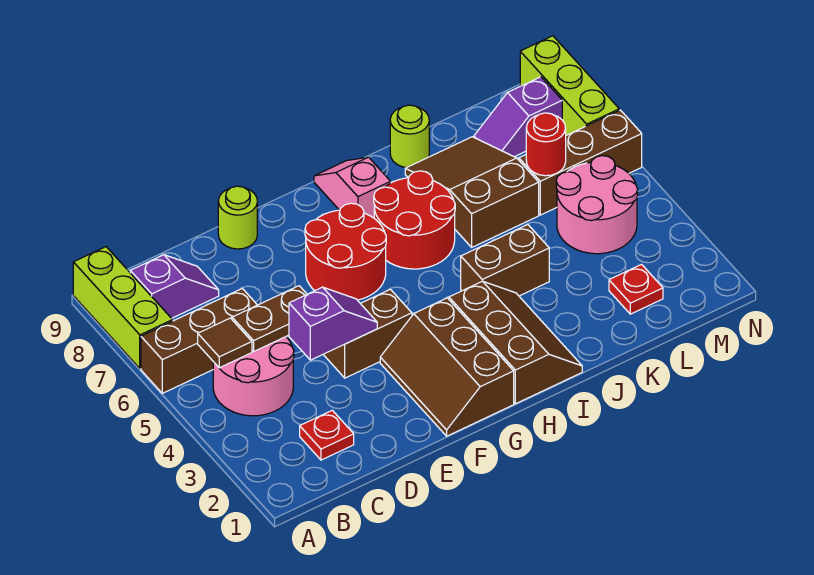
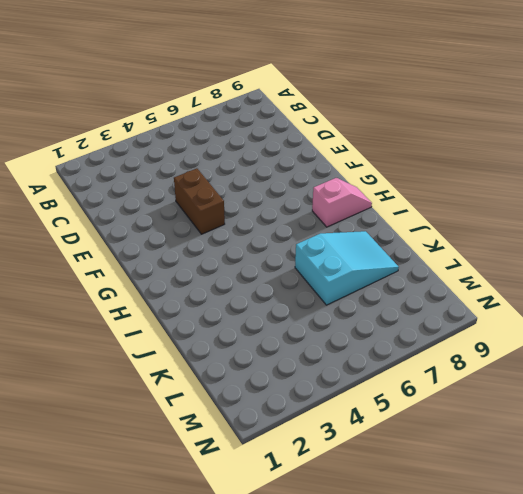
cyan 2x3 slope [295,231,399,305] -> brown 2x3 slope [405,137,539,247]
none -> brown 1x3 brick [141,289,257,393]
none -> lime 1x3 brick [73,247,173,369]
none -> pink 2x2 round brick [213,337,294,416]

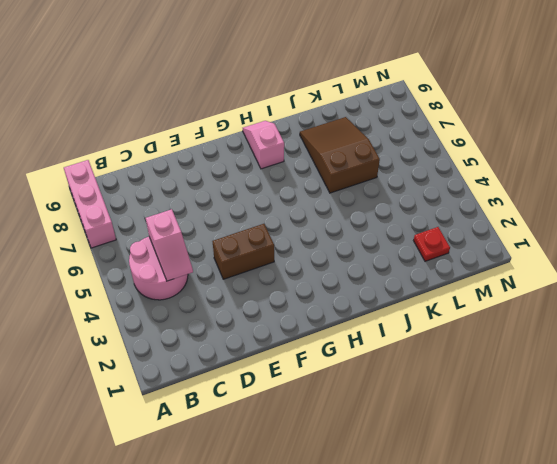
pink 1x3 brick [64,160,116,248] -> lime 1x3 brick [73,247,173,369]
pink 1x2 slope [146,209,193,281] -> brown 1x2 plate [232,286,307,351]
none -> brown 1x3 brick [141,289,257,393]
none -> purple 1x2 slope [130,255,219,318]
none -> red 1x1 plate [300,410,354,460]

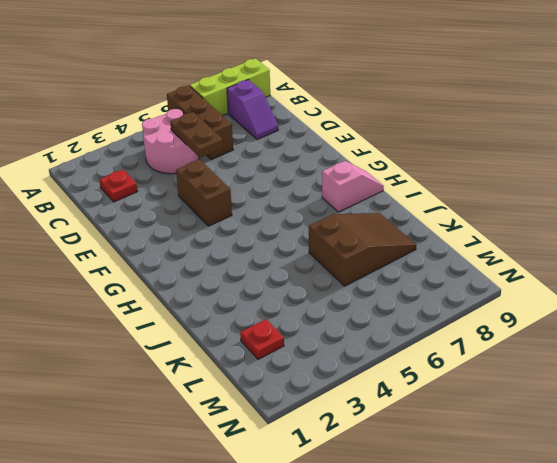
none -> lime 1x1 round brick [218,186,257,249]
none -> brown 2x3 slope [380,298,514,436]
none -> red 2x2 round brick [305,203,386,300]

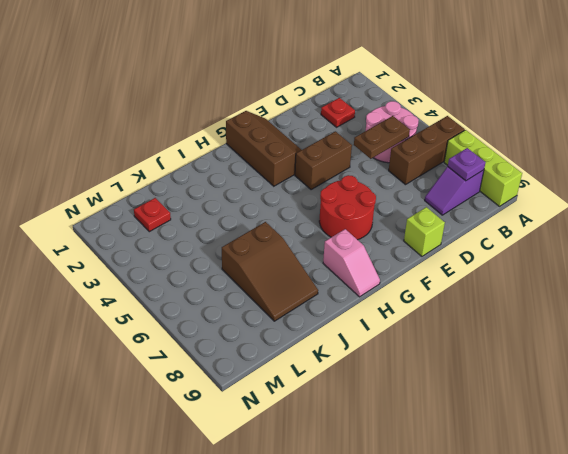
purple 1x1 plate [448,148,485,181] -> none
lime 1x1 brick [404,207,445,256] -> lime 1x1 round brick [218,186,257,249]
none -> brown 2x3 slope [449,281,582,404]
none -> red 2x2 round brick [374,171,455,269]
none -> brown 1x2 brick [461,225,549,296]

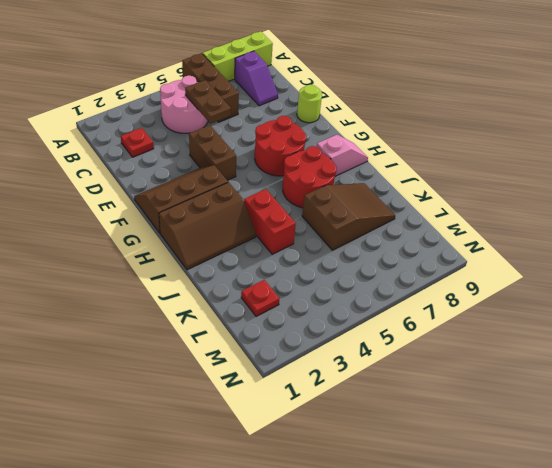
red 1x2 brick [244,189,296,254] -> brown 1x2 brick [461,225,549,296]
none -> lime 1x1 round brick [390,105,429,168]
none -> pink 2x2 round brick [556,156,638,254]
none -> brown 1x3 brick [519,110,642,215]

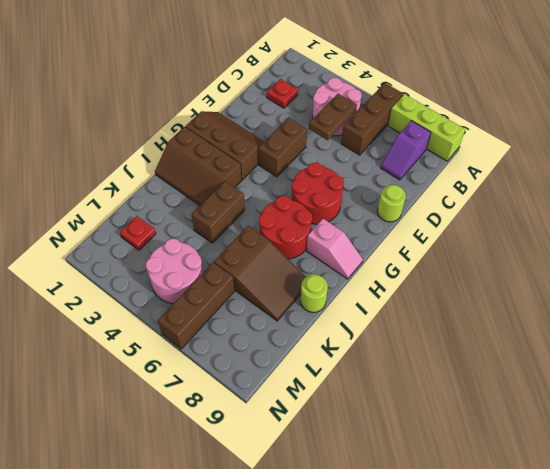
none -> purple 1x2 slope [474,77,562,157]
none -> lime 1x3 brick [520,36,619,135]
none -> brown 1x1 tile [198,318,252,368]

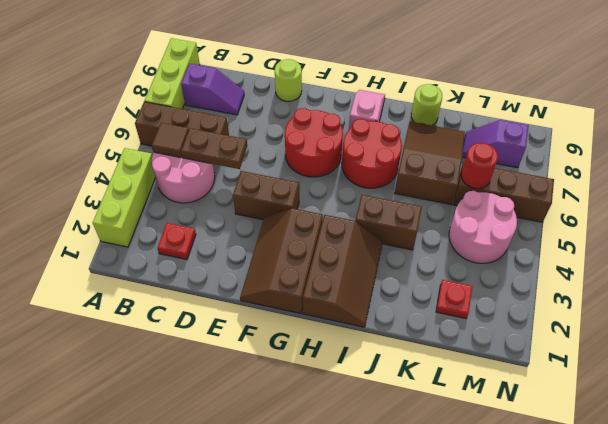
lime 1x3 brick [93,148,156,247] -> lime 1x3 brick moved to [520,36,619,135]
none -> purple 1x2 slope [289,287,377,360]

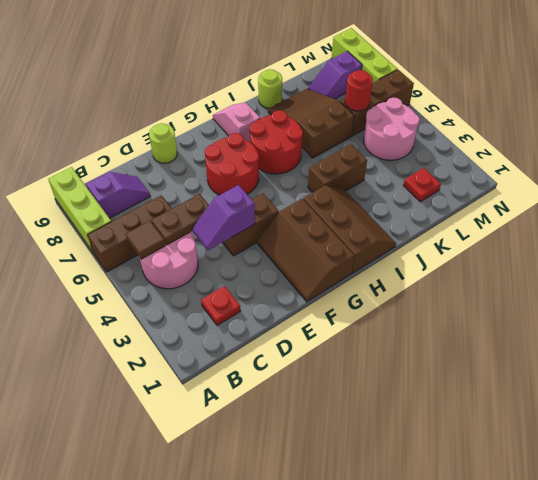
purple 1x2 slope [192,185,255,250] -> purple 1x2 slope turned to [289,287,377,360]

